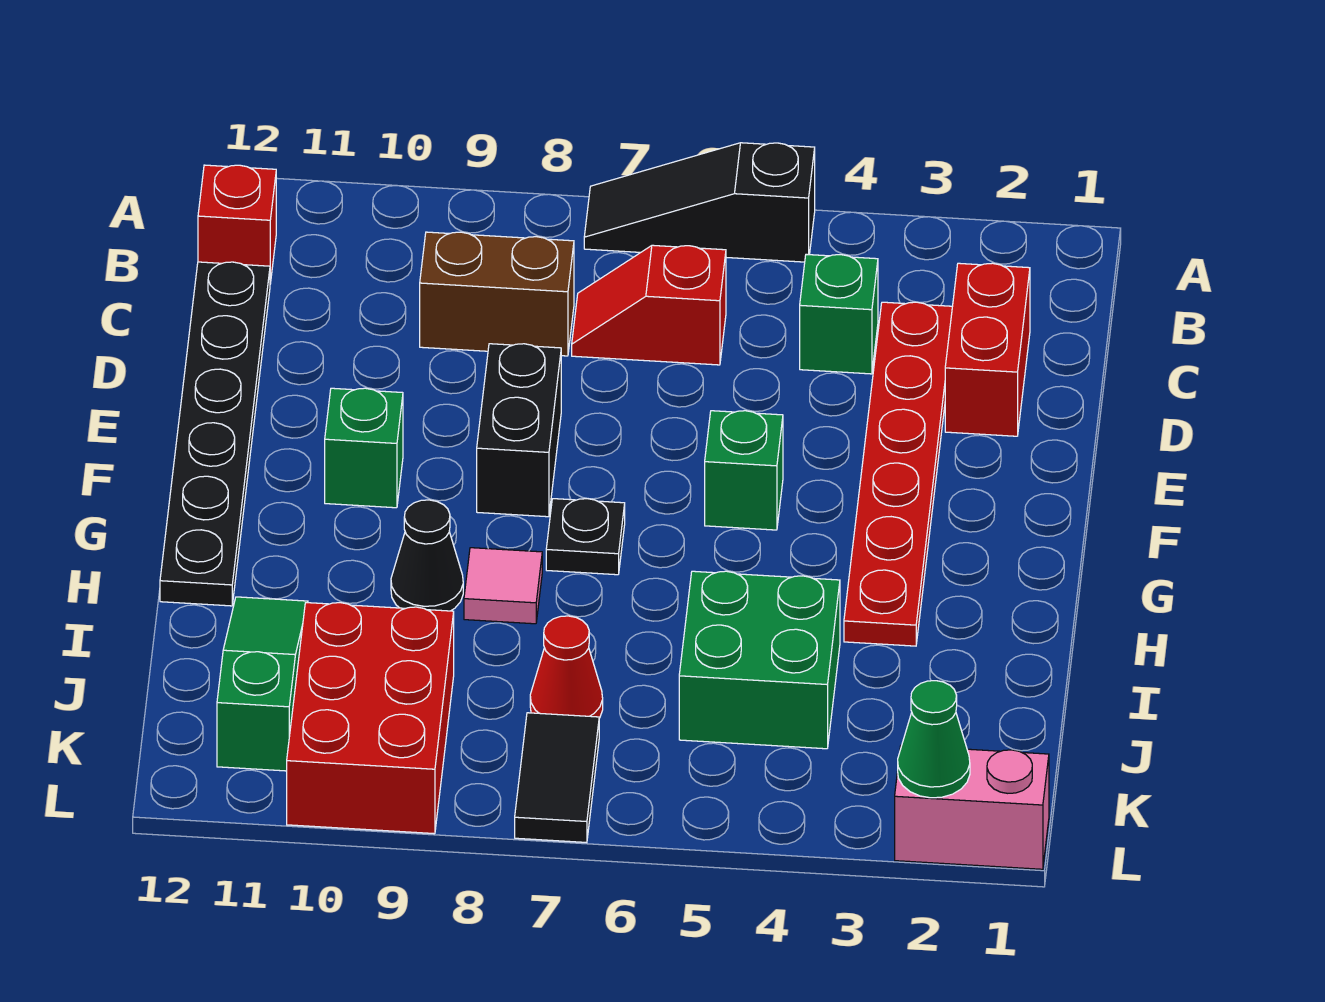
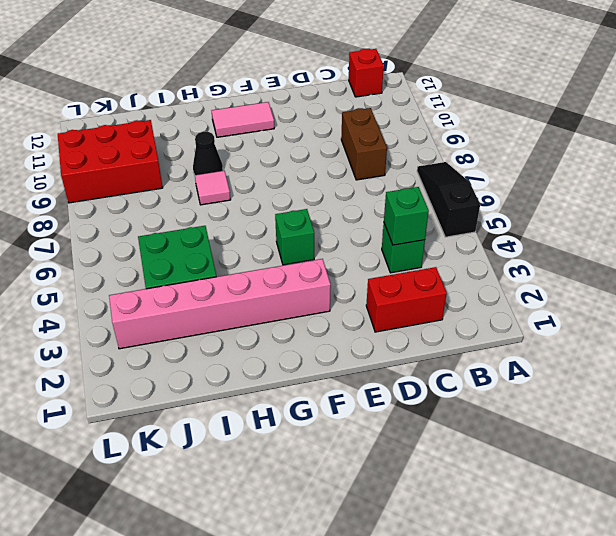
green 1x1 brick [384,187,429,245] -> green 1x1 brick moved to [325,388,403,508]
pink 1x6 brick [109,259,331,349] -> red 1x6 plate [844,302,952,646]
pink 1x2 tile [212,102,274,137] -> none
none -> red 1x2 slope [572,245,726,365]
none -> black 1x6 plate [160,262,270,606]
none -> black 1x2 brick [477,344,561,517]

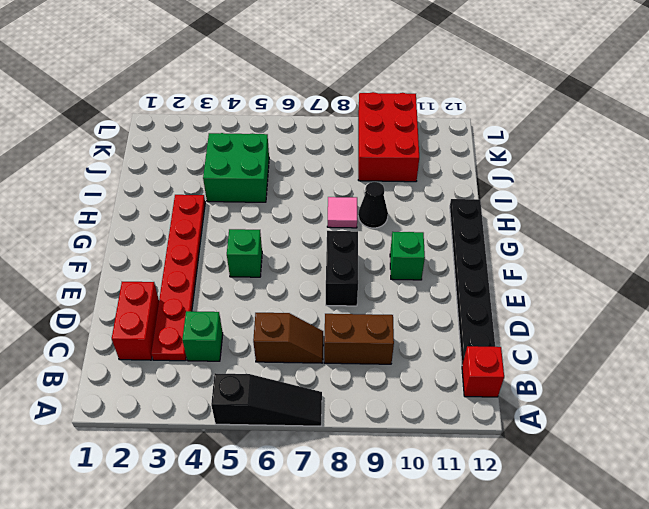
brown 1x2 slope [253,313,323,363] -> red 1x2 slope [572,245,726,365]
none -> black 1x1 plate [546,499,625,575]
none -> green 1x3 slope [217,597,308,771]
none -> red 1x1 cone [530,616,603,718]

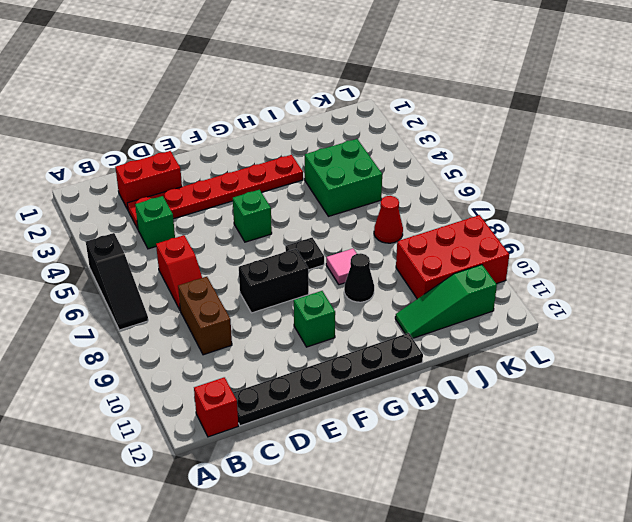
none -> black 1x2 tile [515,713,599,842]
none -> pink 1x2 brick [895,745,1049,869]
none -> green 1x1 cone [898,681,970,798]

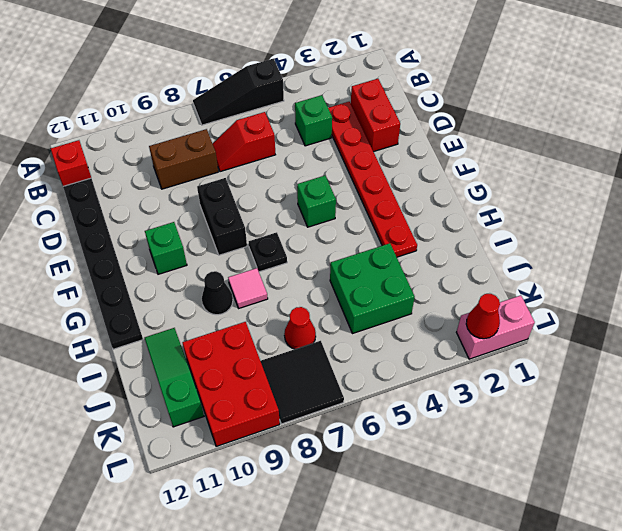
black 2x2 tile [261,341,344,424] -> black 1x2 tile [515,713,599,842]
red 1x1 cone [466,294,500,339] -> green 1x1 cone [898,681,970,798]

